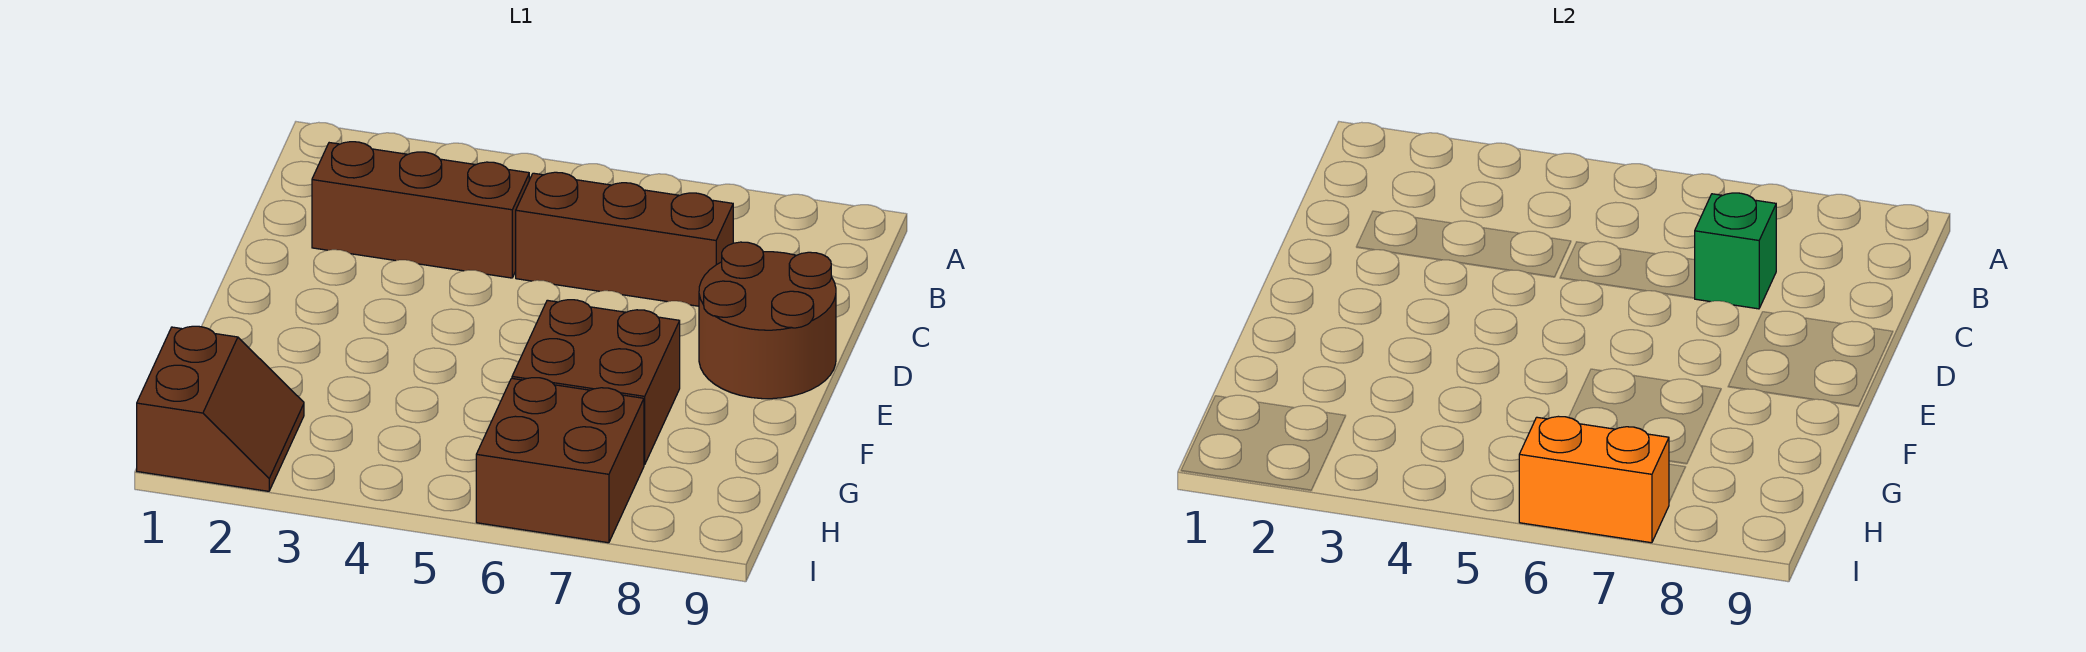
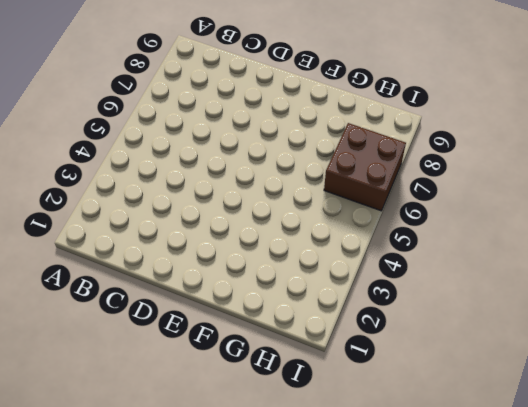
none -> brown 1x3 brick [312,142,529,278]
none -> brown 1x3 brick [516,172,733,306]

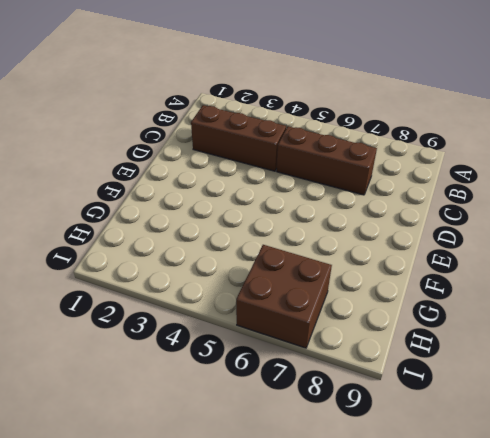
none -> brown 2x2 round brick [699,242,836,399]
none -> brown 2x2 brick [512,300,680,465]

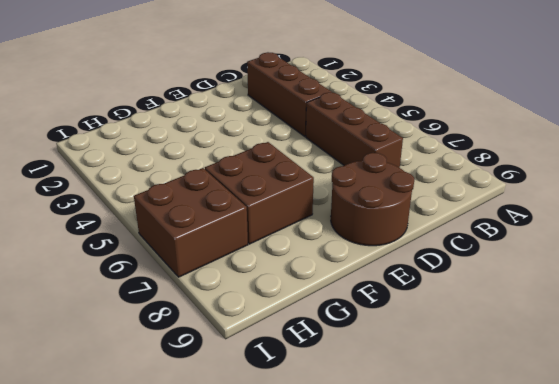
none -> brown 2x2 slope [137,326,304,491]
none -> green 1x1 brick [1695,193,1776,309]

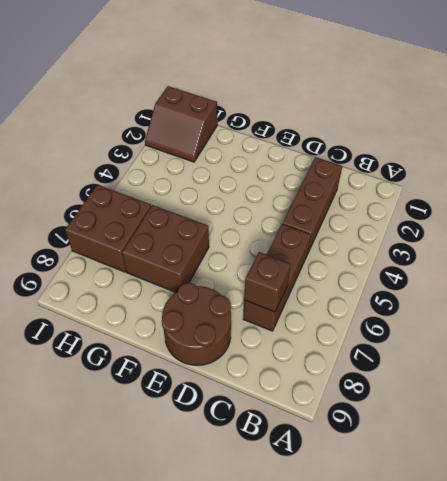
brown 1x1 brick [244,252,291,312] -> green 1x1 brick [1695,193,1776,309]
none -> orange 1x2 brick [1519,416,1669,543]

